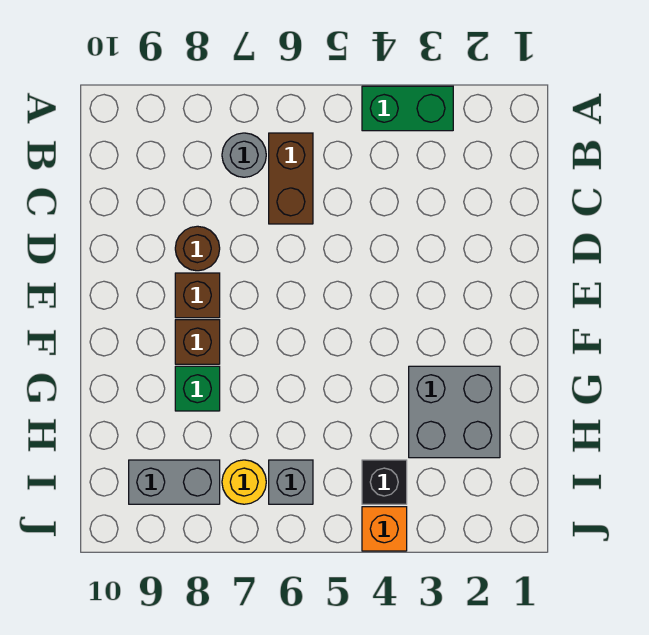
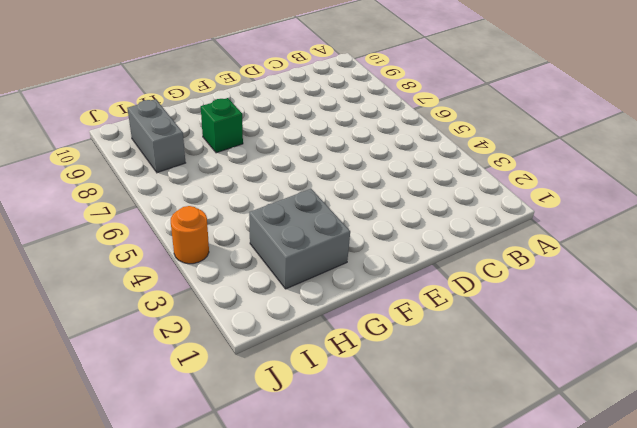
orange 1x1 round brick [171,206,209,264] -> orange 1x1 brick [362,507,407,551]
none -> green 1x2 brick [362,86,453,131]
none -> brown 1x2 brick [269,133,313,224]
none -> grey 1x1 round brick [222,133,266,177]

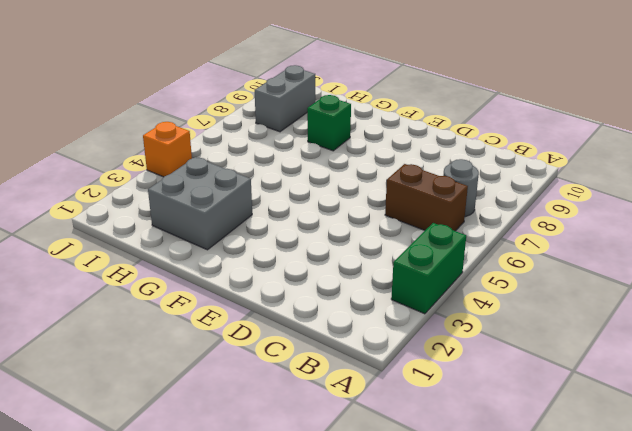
none -> brown 1x1 round brick [175,226,220,271]
none -> brown 1x1 brick [175,273,220,318]
none -> brown 1x1 brick [175,320,220,364]

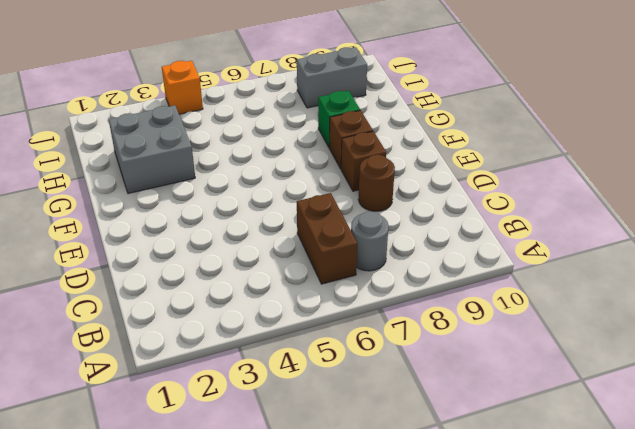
none -> green 1x2 brick [362,86,453,131]
none -> black 1x1 brick [362,460,407,504]
none -> grey 1x1 brick [269,460,313,504]

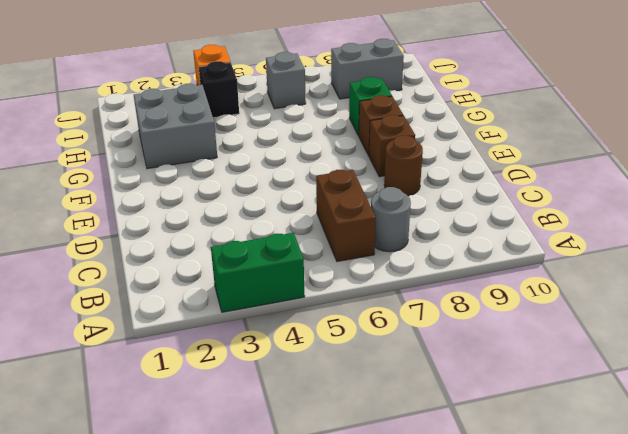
none -> yellow 1x1 round brick [222,460,266,504]

